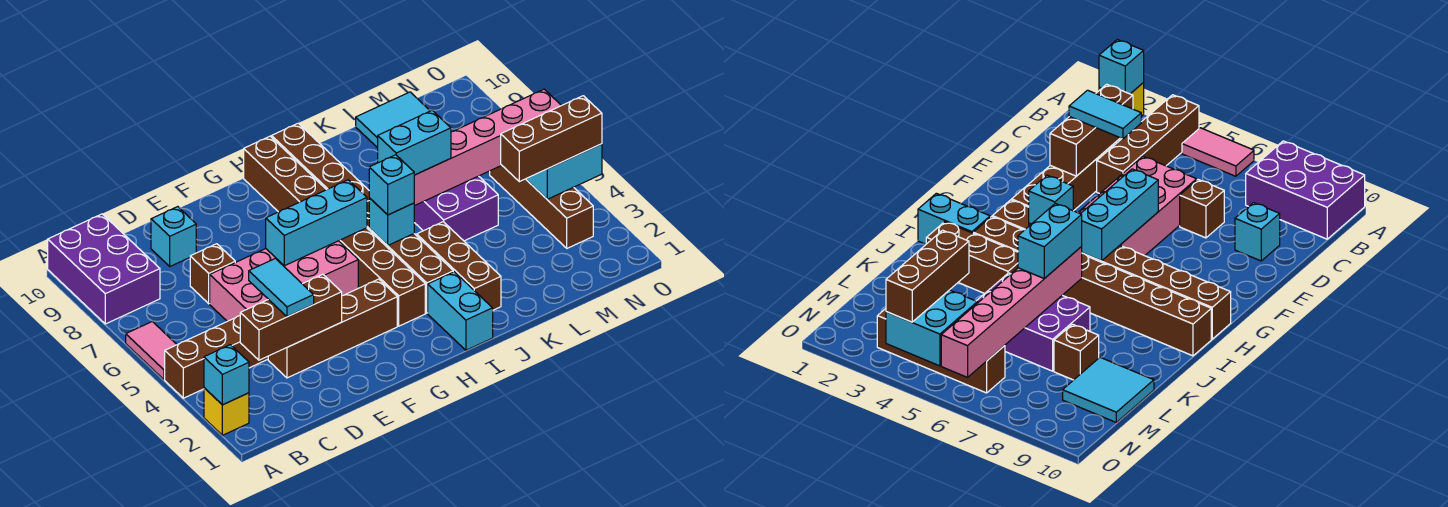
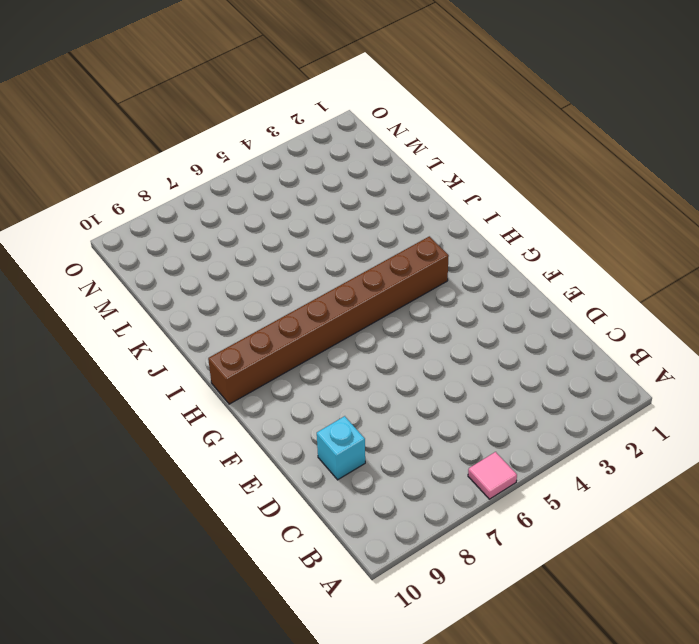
pink 1x1 tile [468,452,517,499] -> pink 1x2 tile [126,322,177,380]
none -> yellow 1x1 brick [204,388,249,435]
none -> brown 1x4 brick [165,316,268,398]
none -> purple 2x3 brick [48,214,160,324]

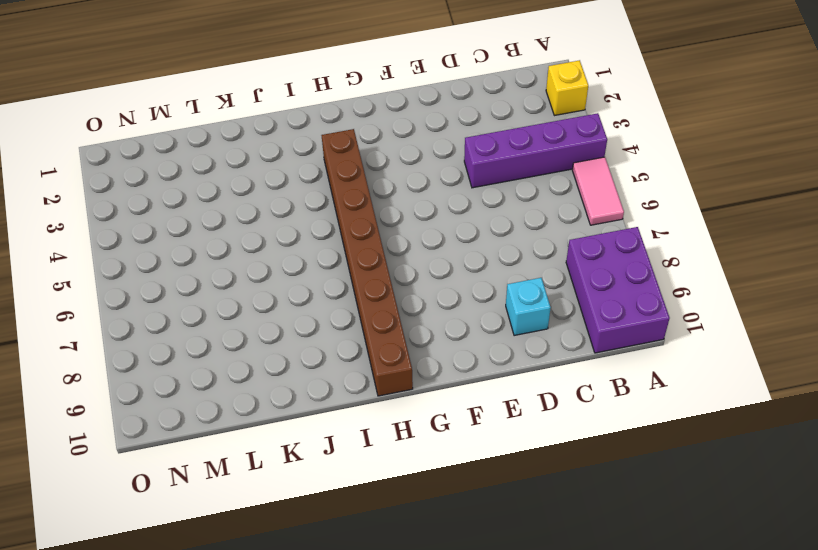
purple 1x4 brick [464,113,607,188] -> brown 1x4 brick [165,316,268,398]
none -> brown 1x4 brick [268,279,397,378]
none -> pink 2x4 brick [210,241,358,321]
none -> brown 1x1 brick [190,244,235,304]

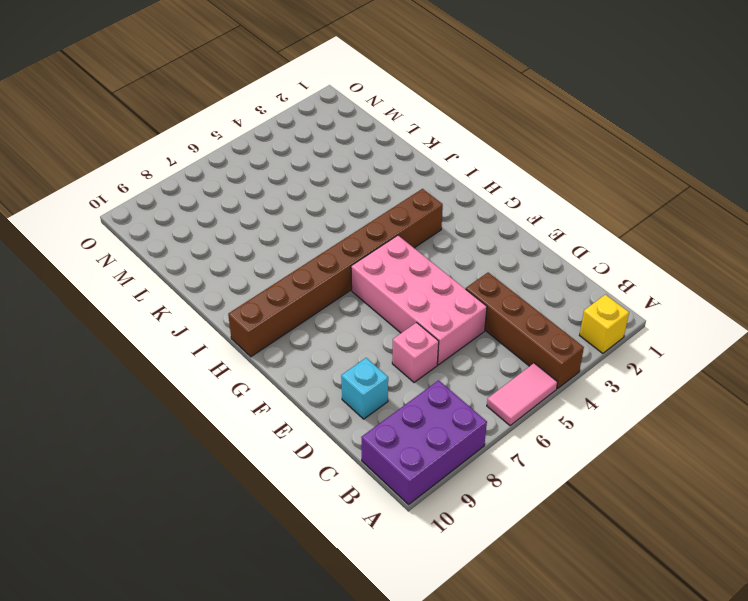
pink 1x1 brick [392,323,439,382] -> brown 1x1 brick [190,244,235,304]
none -> brown 1x4 brick [268,279,397,378]
none -> cyan 1x2 brick [428,272,493,350]
none -> brown 1x8 brick [272,123,453,313]

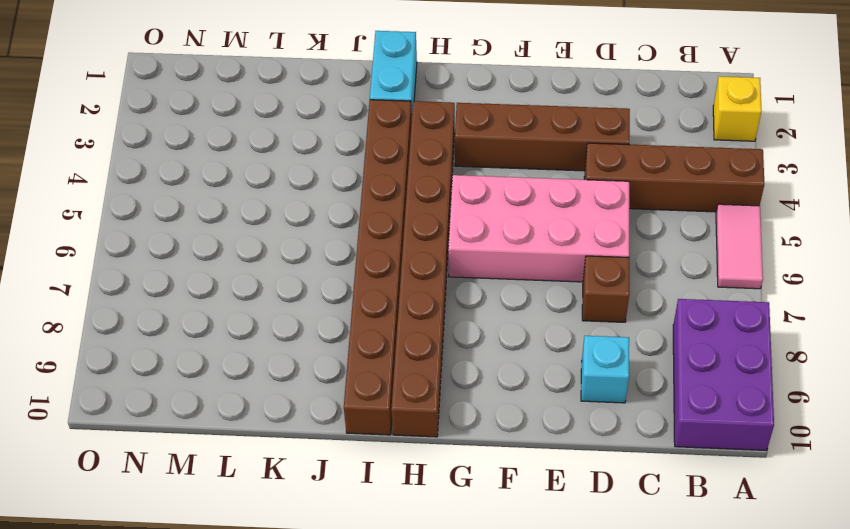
none -> brown 1x3 brick [417,222,501,310]
none -> purple 2x3 brick [414,176,498,241]
none -> brown 1x1 brick [1054,324,1099,380]

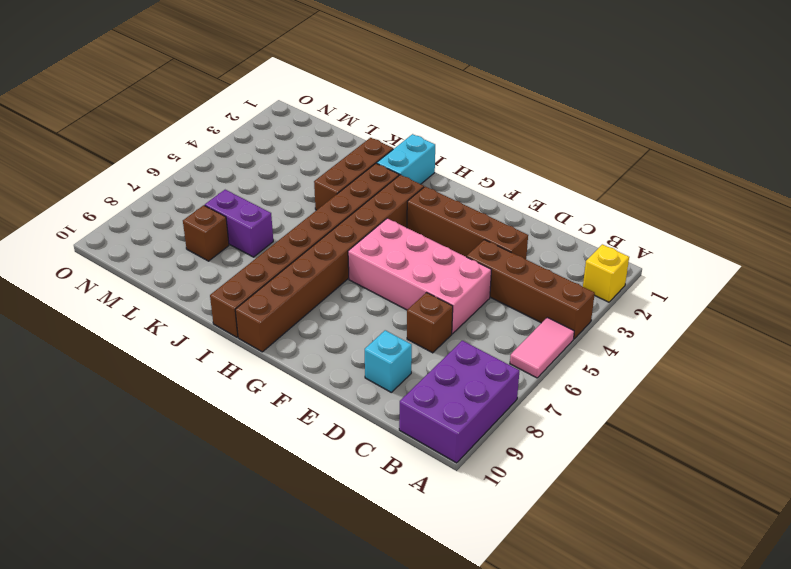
purple 1x2 brick [205,190,273,257] -> purple 2x3 brick [414,176,498,241]
none -> cyan 2x2 tile [356,92,430,148]
none -> brown 1x4 brick [490,165,593,248]
none -> cyan 1x1 brick [204,345,249,405]

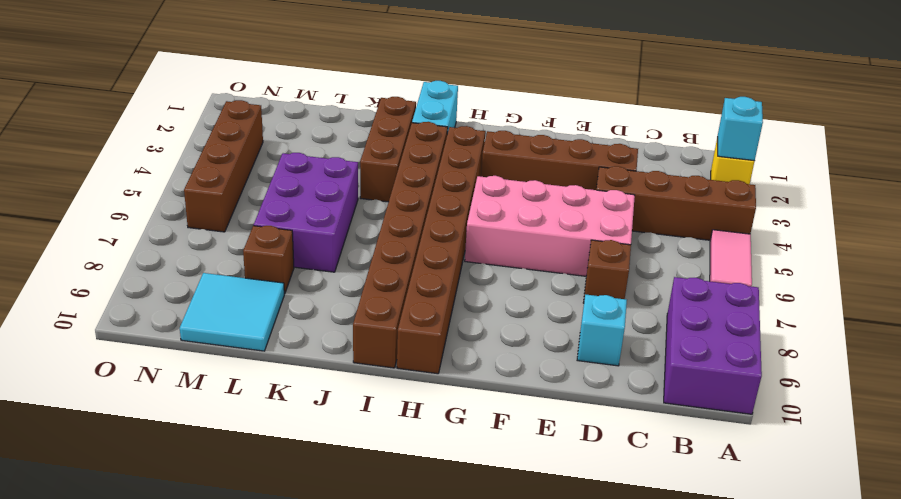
none -> brown 1x3 brick [240,274,342,360]
none -> cyan 1x3 brick [266,180,367,266]
none -> cyan 1x1 brick [369,198,414,245]

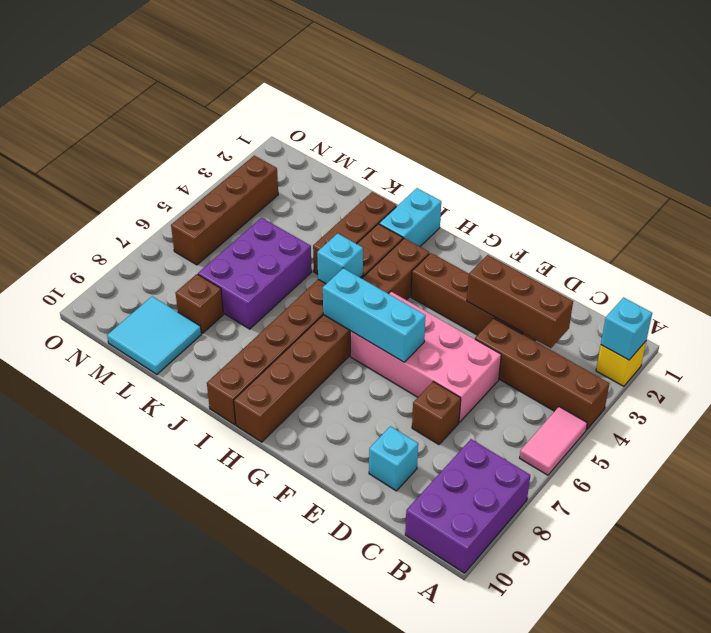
none -> pink 1x6 brick [414,89,561,206]
none -> cyan 2x2 brick [526,144,602,199]
none -> cyan 1x2 tile [249,258,314,317]

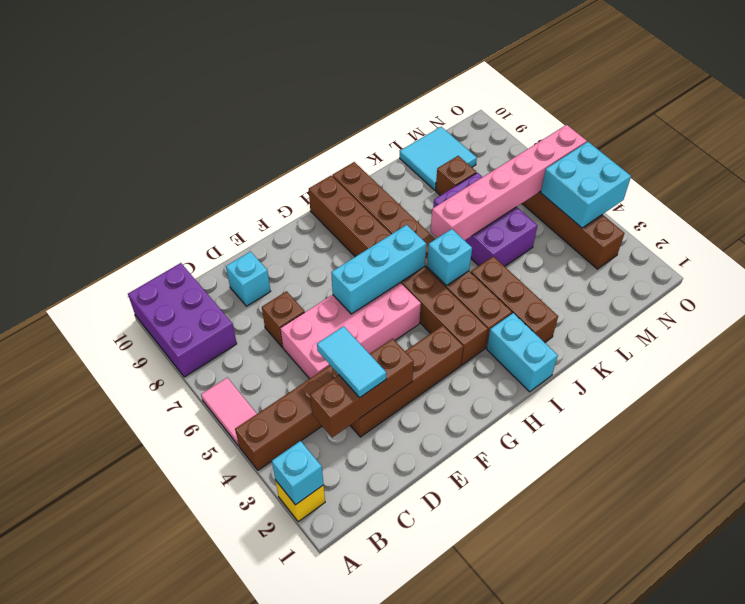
none -> cyan 1x1 brick [369,155,414,215]
none -> cyan 1x2 brick [378,110,451,175]
none -> brown 1x3 brick [501,96,602,182]

